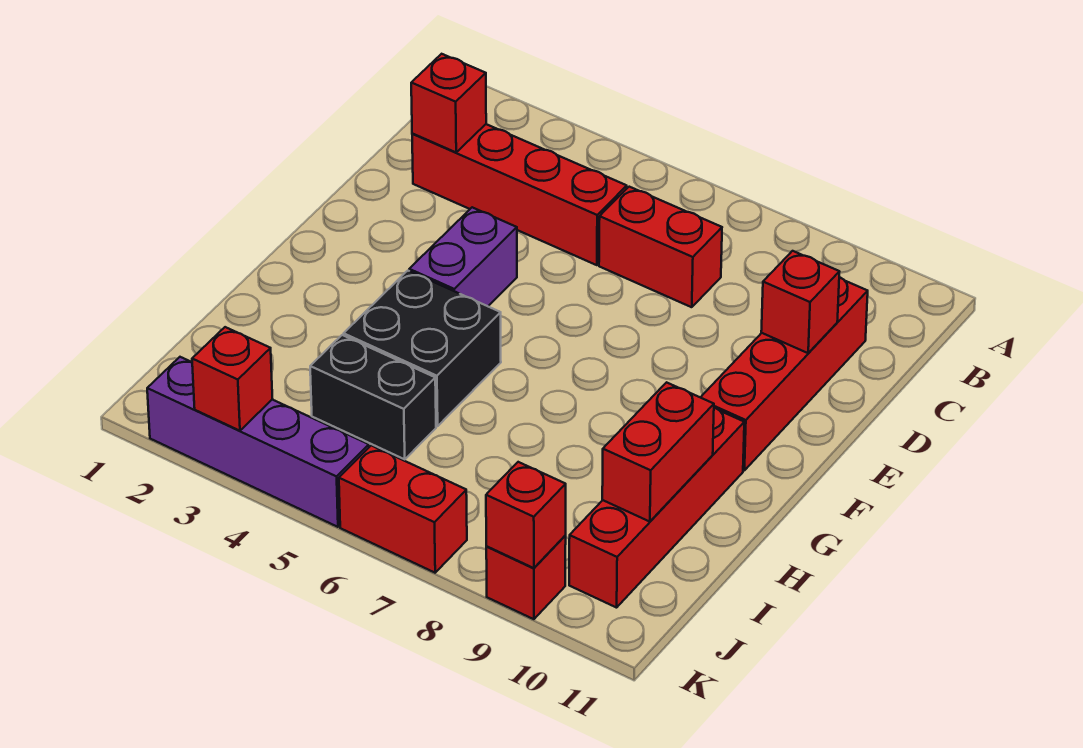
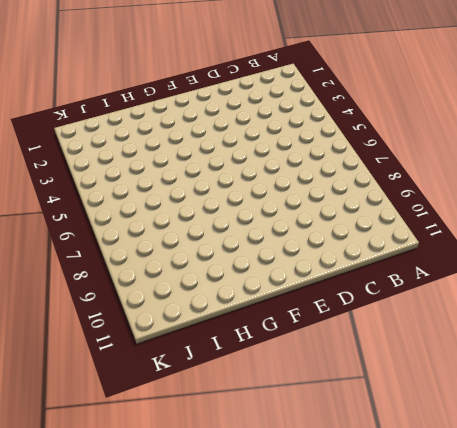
none -> red 1x4 brick [412,124,627,265]
none -> red 1x2 brick [599,187,722,307]
none -> red 1x4 brick [701,277,868,470]

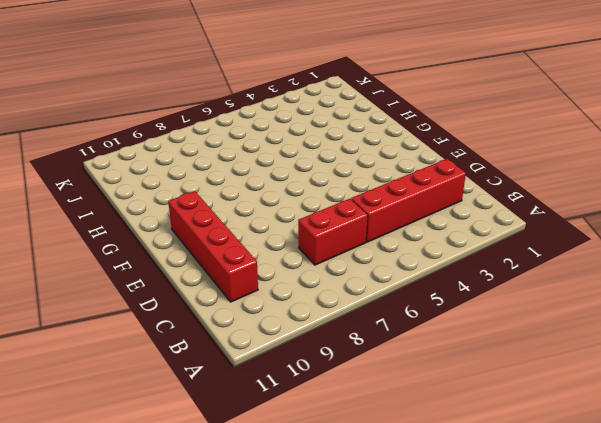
none -> purple 1x2 brick [409,207,517,306]
none -> black 2x2 brick [344,271,501,426]
none -> red 1x4 brick [569,408,744,608]

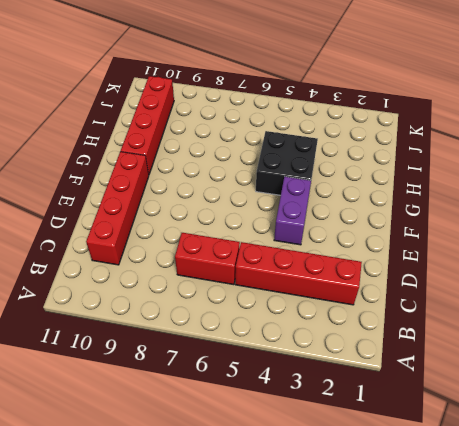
none -> black 1x2 brick [310,335,436,459]
none -> purple 1x4 brick [147,357,369,527]
none -> red 1x2 brick [339,446,467,573]

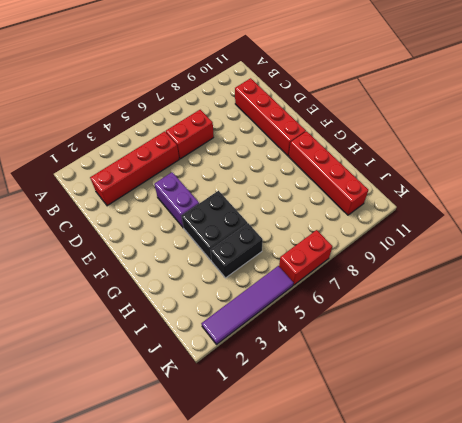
purple 1x4 tile [201,266,294,345] -> purple 1x4 brick [147,357,369,527]
none -> red 1x1 brick [486,536,566,619]
none -> red 1x1 brick [411,54,486,152]
none -> red 1x1 brick [761,251,839,353]

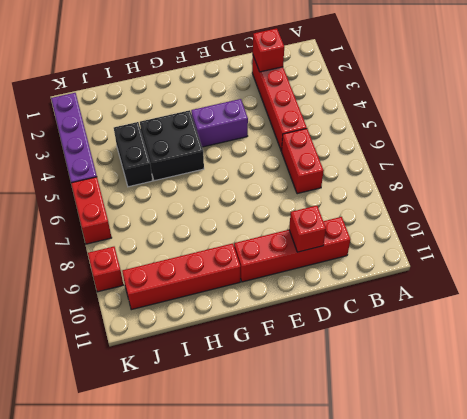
none -> red 1x2 brick [602,382,714,522]
none -> red 1x1 brick [192,327,272,431]
none -> red 1x1 brick [486,462,566,568]

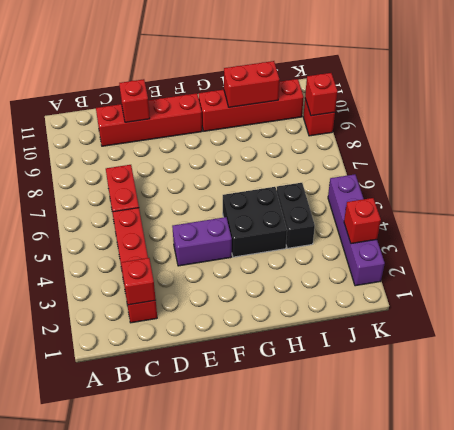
none -> red 1x2 brick [339,446,467,573]

